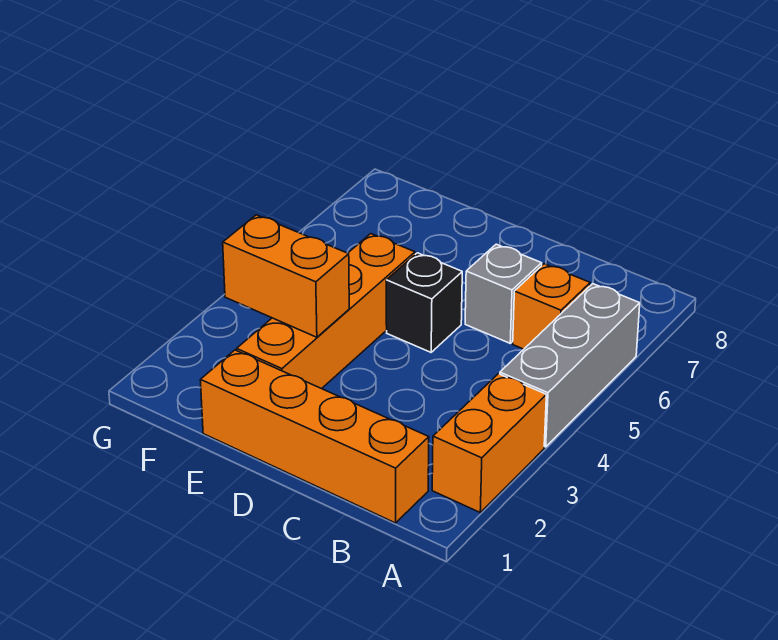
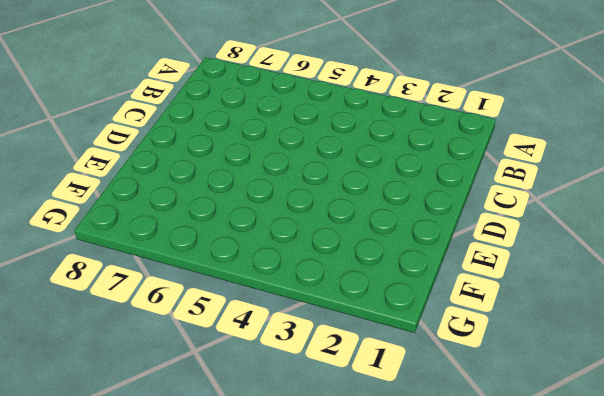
none -> orange 1x2 brick [432,374,546,512]
none -> grey 1x3 brick [500,284,640,447]

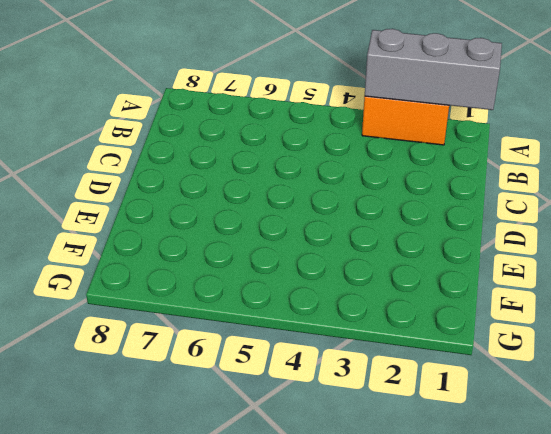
grey 1x3 brick [365,29,502,110] -> grey 1x3 brick moved to [500,284,640,447]
none -> orange 1x4 brick [201,350,429,523]
none -> orange 1x1 brick [513,264,590,349]

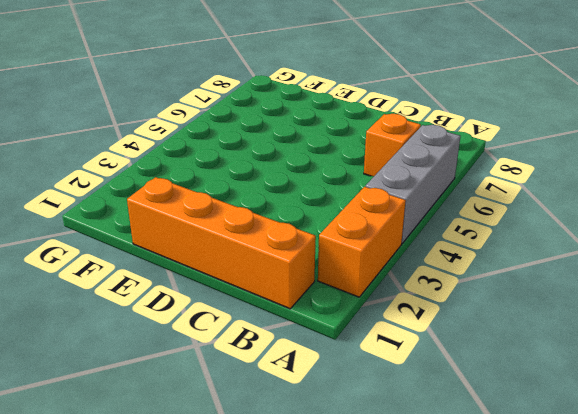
none -> grey 1x1 brick [465,244,542,343]
none -> black 1x1 brick [386,253,462,352]

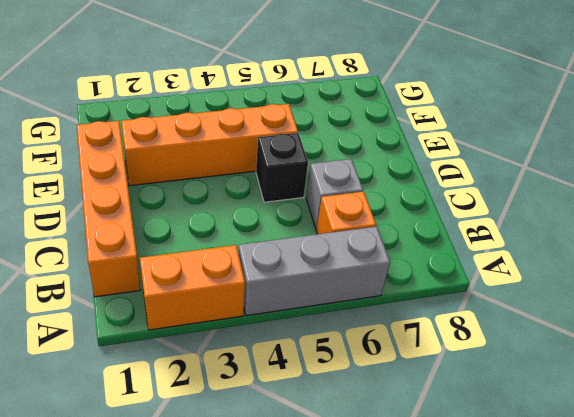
none -> orange 1x2 brick [223,215,349,337]

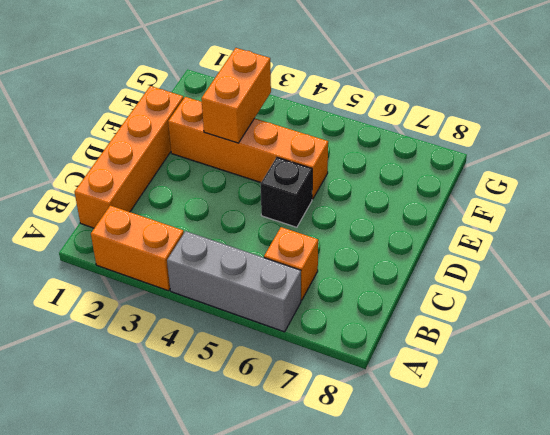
none -> grey 1x1 brick [465,244,542,343]

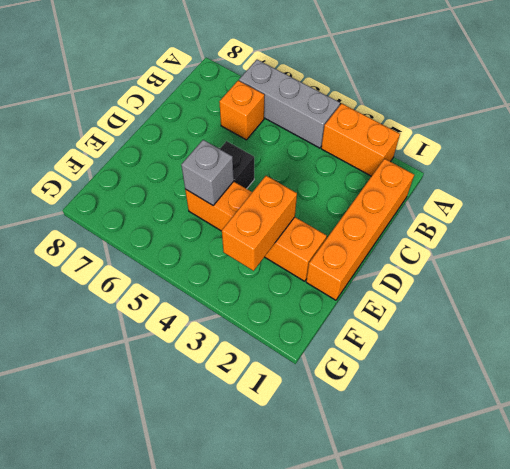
grey 1x1 brick [181,140,234,205] -> grey 1x1 brick moved to [465,244,542,343]

